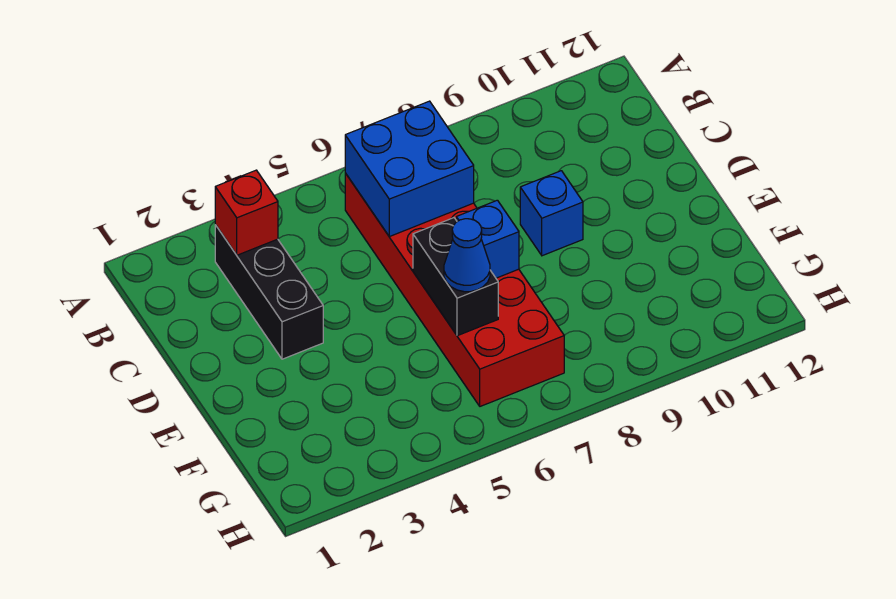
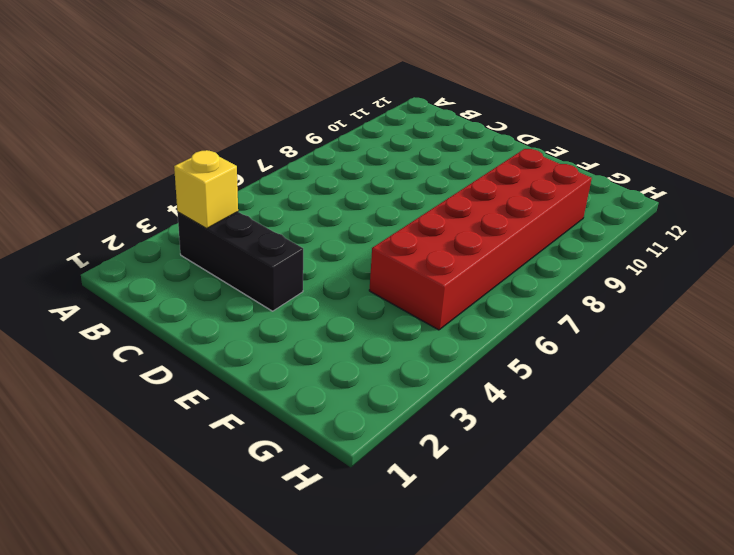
yellow 1x1 brick [174,150,238,228] -> red 1x1 brick [215,170,278,255]
red 2x6 brick [369,149,592,330] -> red 2x6 brick turned to [345,173,564,406]
none -> blue 1x1 brick [520,171,583,256]
none -> blue 2x2 brick [345,101,474,237]

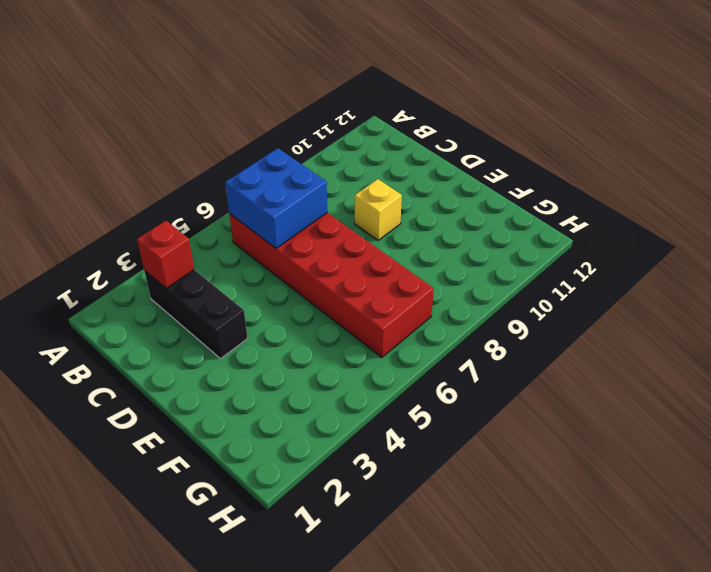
yellow 1x1 brick [355,179,402,240] -> blue 1x1 brick [520,171,583,256]
none -> black 1x2 brick [413,218,498,336]
none -> blue 1x1 brick [456,200,519,278]

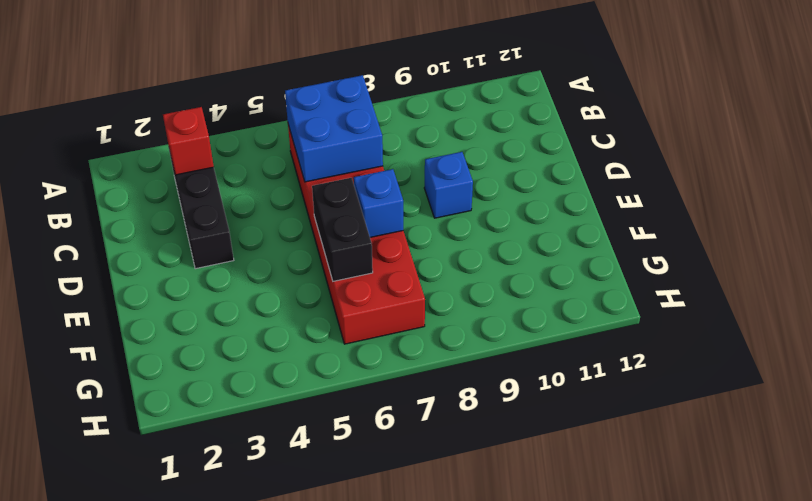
none -> blue 1x1 cone [444,219,490,292]

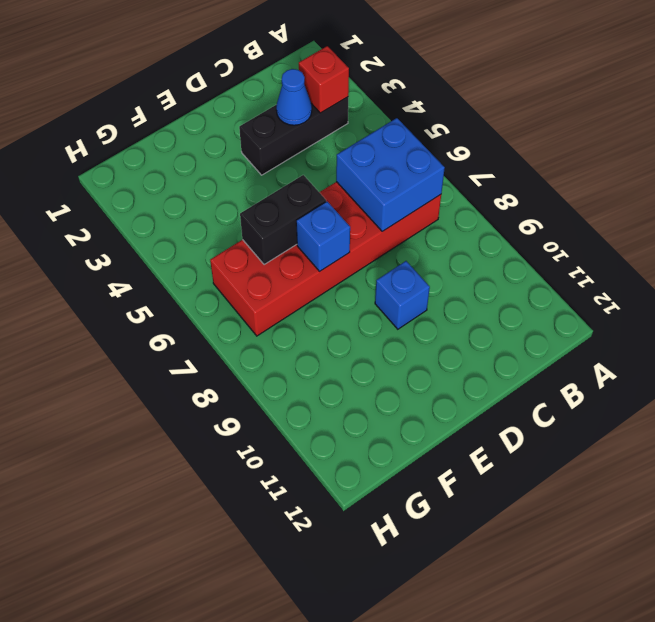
blue 1x1 cone [276,69,312,125] -> blue 1x1 cone moved to [444,219,490,292]

